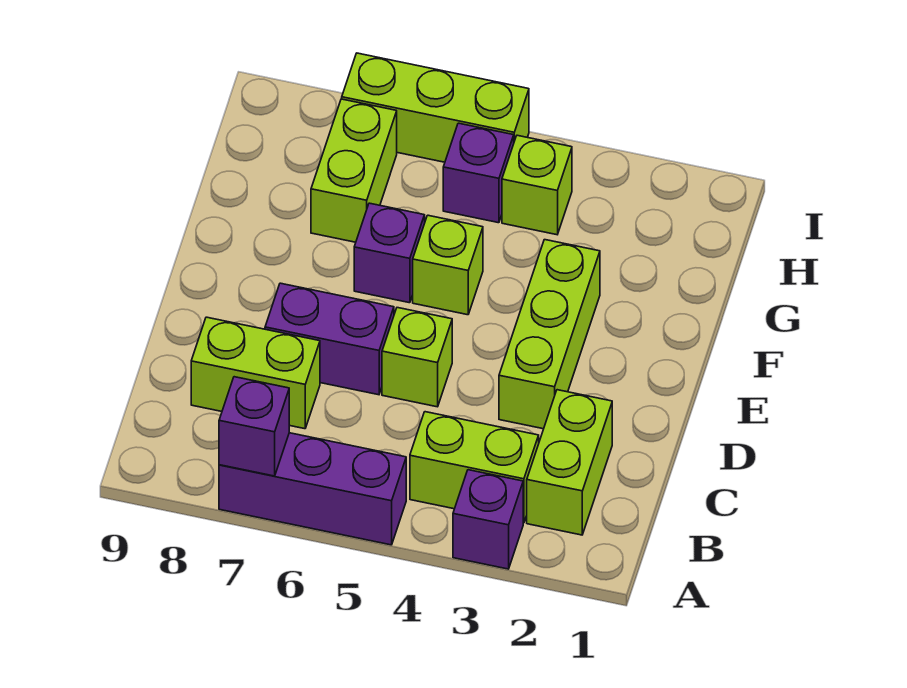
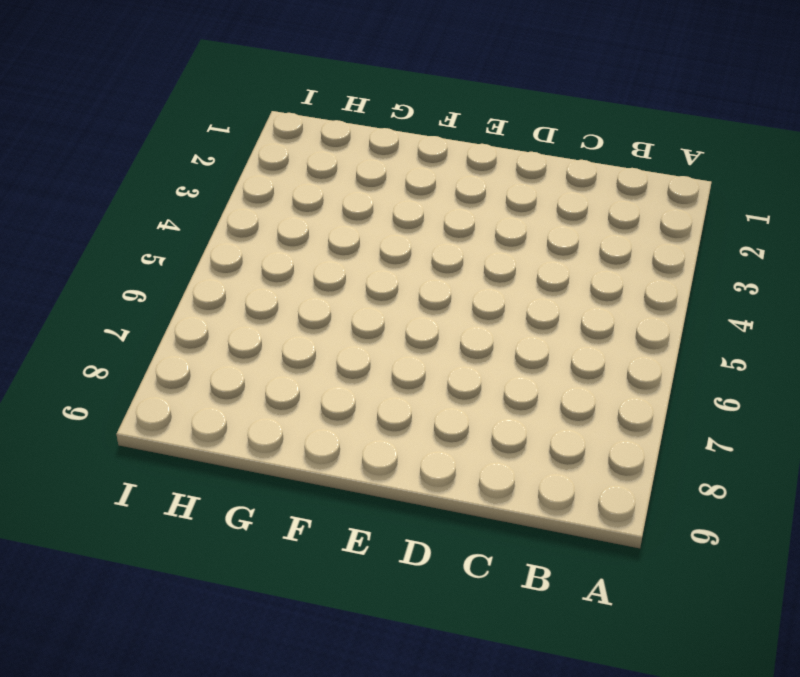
none -> purple 1x1 brick [453,470,523,569]
none -> purple 1x3 brick [219,433,406,545]
none -> lime 1x2 brick [527,390,612,535]

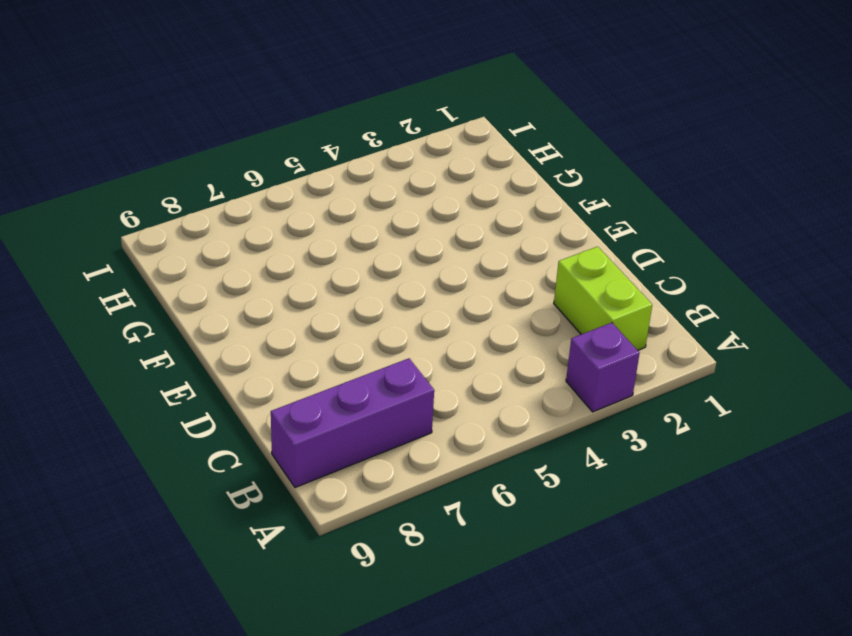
purple 1x3 brick [271,358,434,487] -> purple 1x3 brick moved to [219,433,406,545]
none -> lime 1x2 brick [410,412,539,523]
none -> lime 1x2 brick [191,317,320,429]
none -> lime 1x3 brick [499,240,600,429]

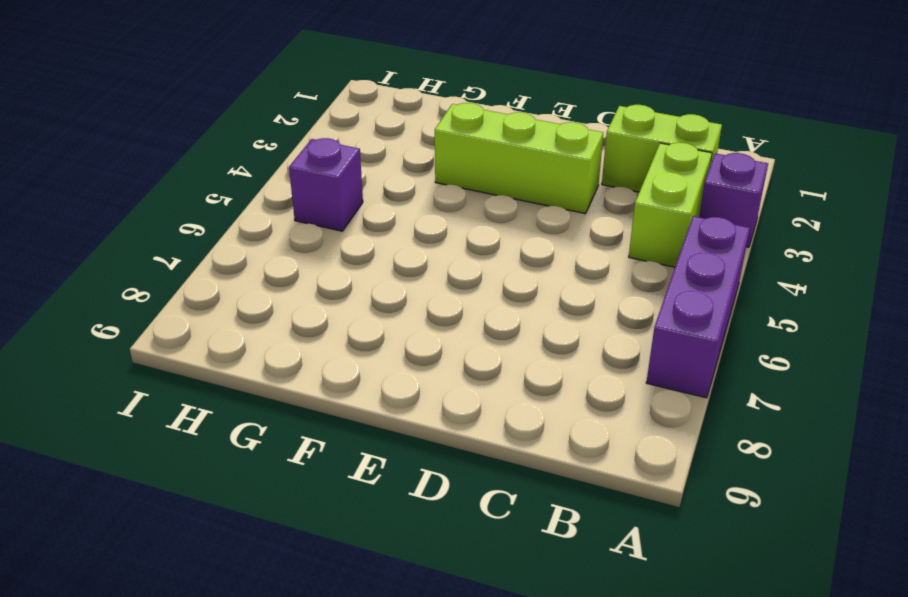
none -> lime 1x2 brick [191,317,320,429]
none -> lime 1x1 brick [382,308,452,407]
none -> purple 1x2 brick [265,283,394,395]

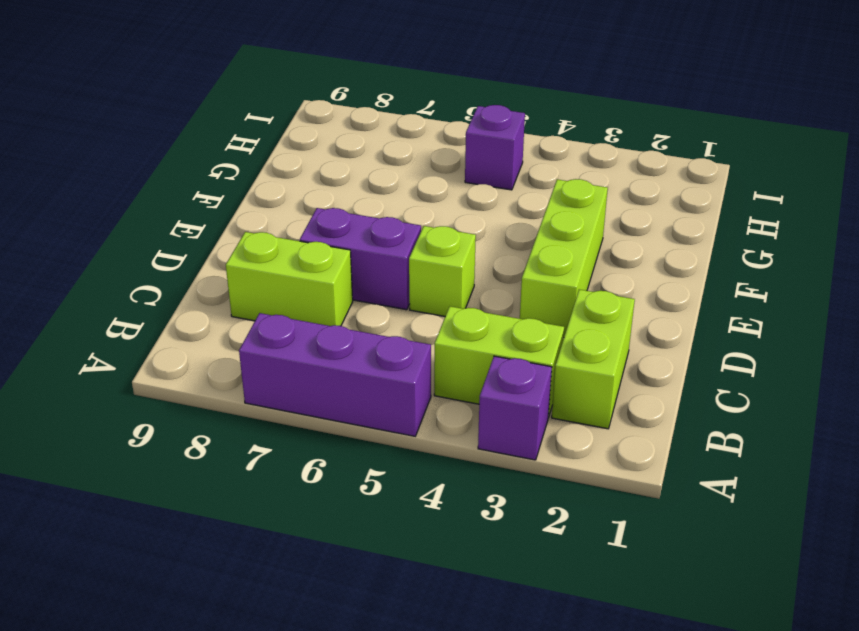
none -> lime 1x1 brick [413,215,483,315]
none -> purple 1x1 brick [354,203,425,303]
none -> lime 1x2 brick [311,99,397,242]

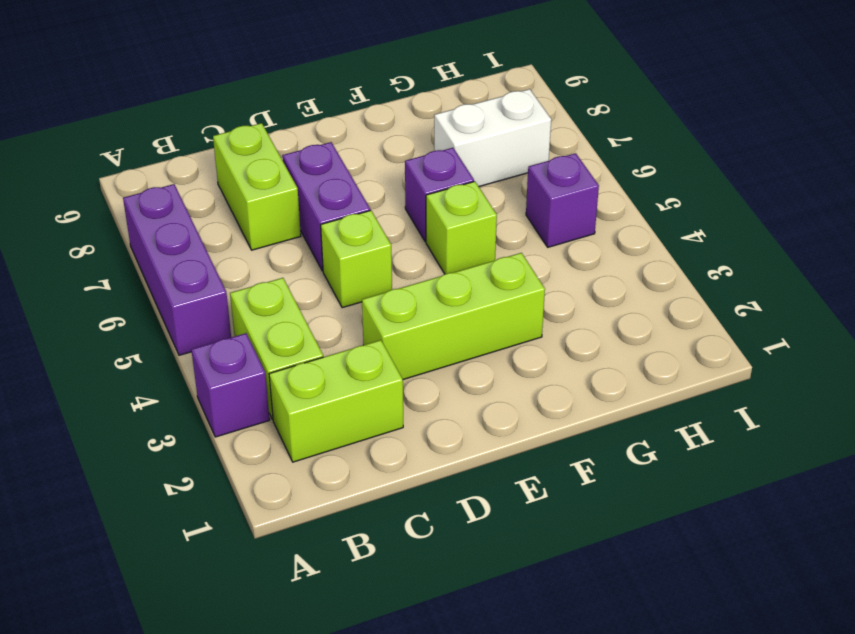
white 1x2 brick [434,89,551,186] -> lime 1x2 brick [311,99,397,242]
none -> lime 1x1 brick [502,135,572,235]
none -> lime 1x3 brick [342,53,529,162]
none -> purple 1x1 brick [219,377,289,476]

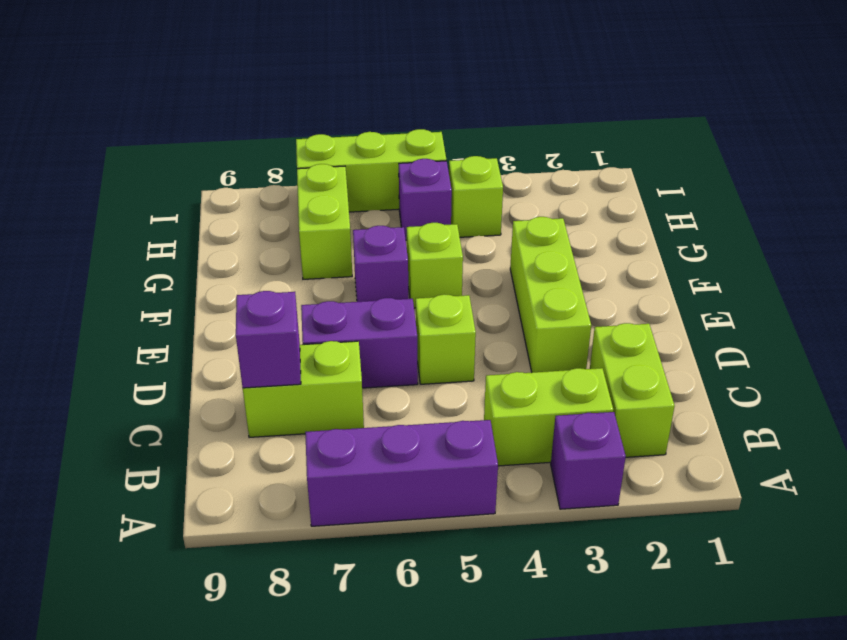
purple 1x1 brick [236,291,301,388] -> purple 1x1 brick moved to [219,377,289,476]

